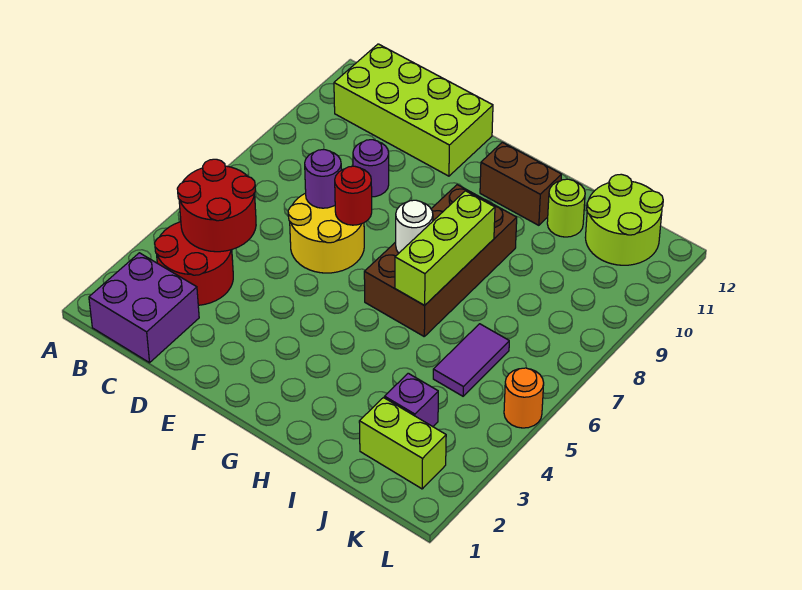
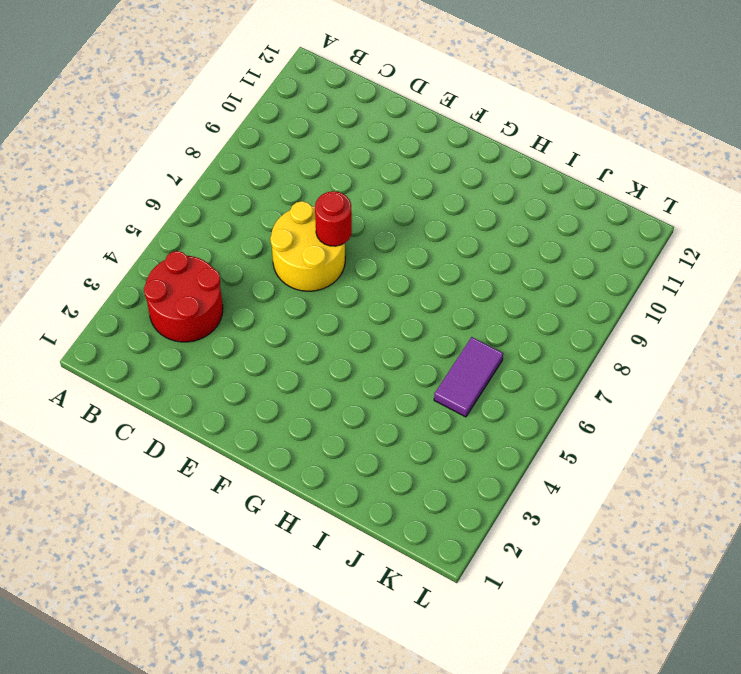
none -> purple 2x2 brick [89,253,199,363]
none -> lime 2x4 brick [334,44,493,176]
none -> purple 1x1 round brick [353,140,389,197]

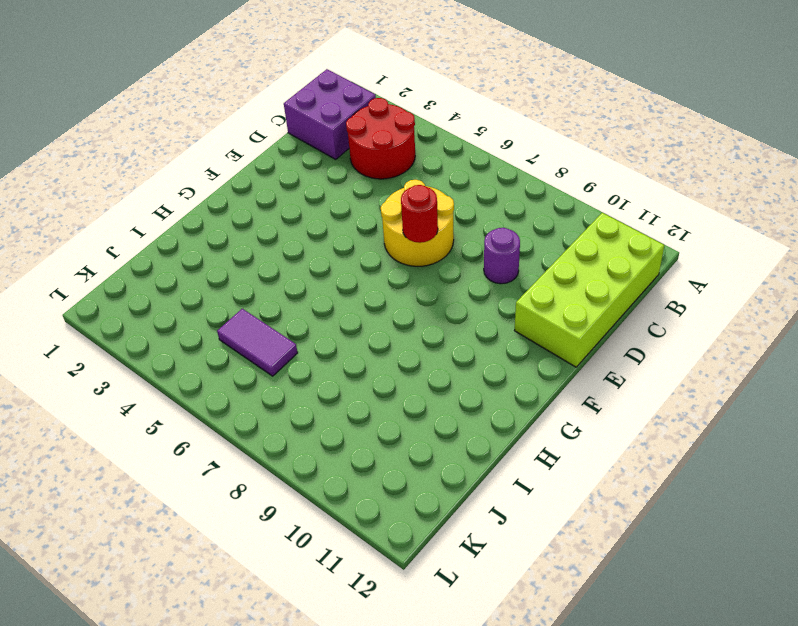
none -> brown 2x4 brick [364,185,517,336]
none -> brown 1x2 brick [480,142,561,225]
none -> lime 1x1 round brick [547,179,585,237]

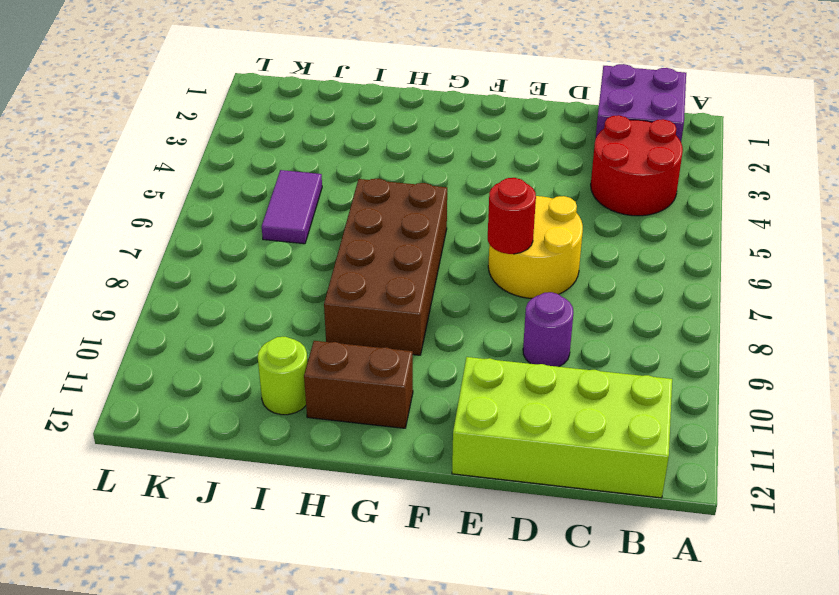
none -> lime 1x2 brick [359,398,446,489]
none -> purple 1x1 brick [385,373,438,427]
none -> lime 2x2 round brick [585,174,663,265]

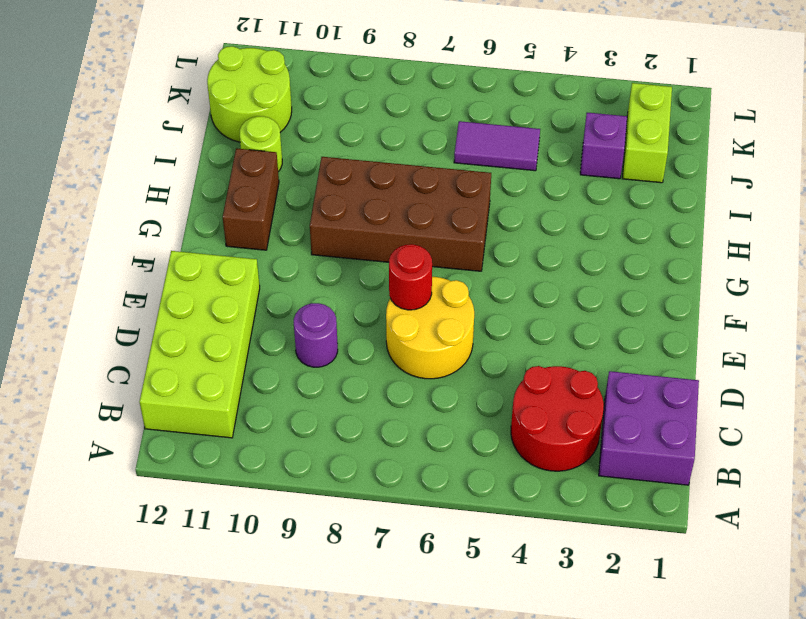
none -> orange 1x1 round brick [504,368,544,428]
none -> red 2x2 round brick [177,159,256,252]
none -> purple 1x1 round brick [305,150,341,208]

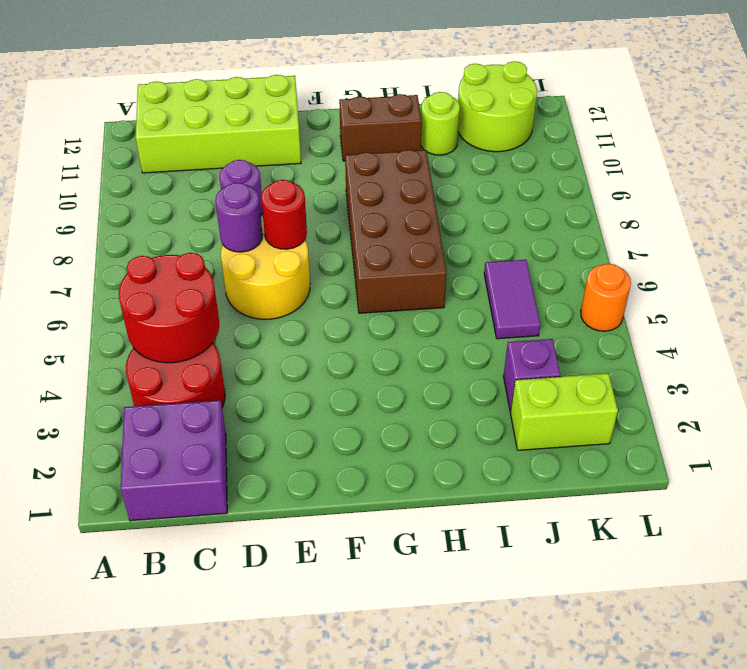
none -> white 1x1 round brick [396,200,433,253]
none -> lime 1x3 brick [395,191,495,305]

